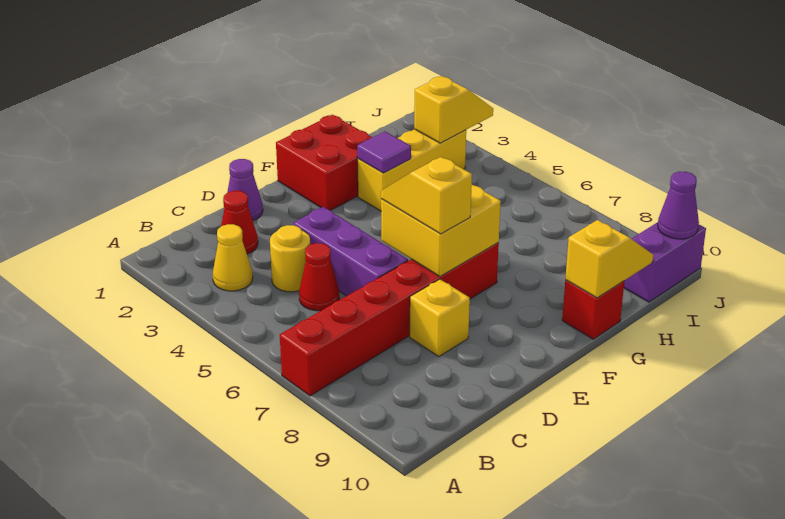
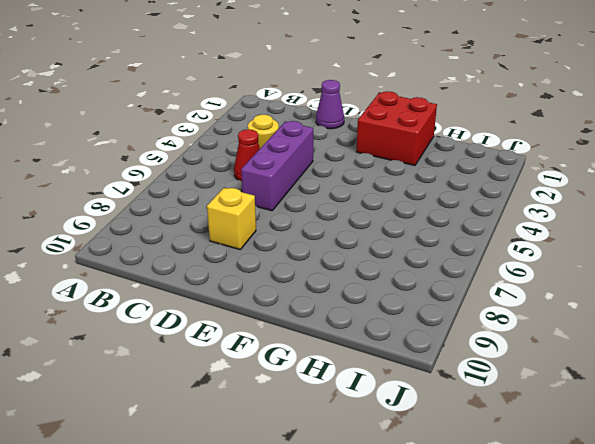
none -> red 1x6 brick [280,243,499,396]
none -> yellow 1x1 cone [213,224,253,291]
none -> red 1x1 cone [221,191,258,254]

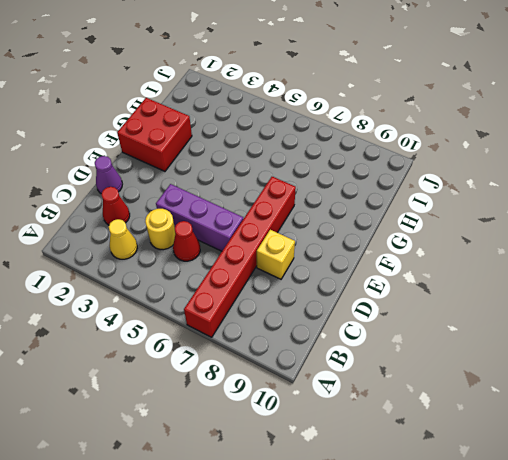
none -> yellow 1x3 brick [358,129,466,211]
none -> red 1x1 brick [562,280,624,339]
none -> purple 1x2 brick [624,222,706,302]

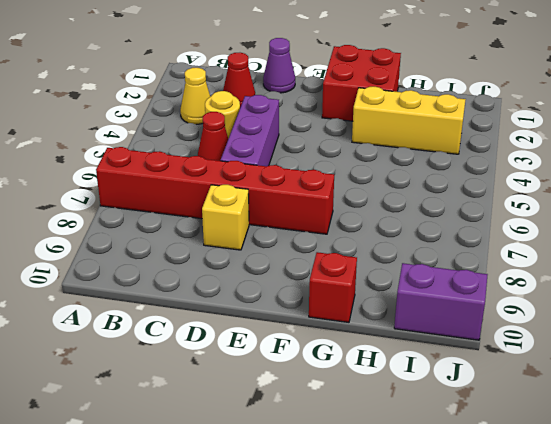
none -> yellow 2x2 brick [381,185,501,277]
none -> purple 1x1 tile [357,131,411,173]
none -> yellow 1x2 slope [565,220,653,298]

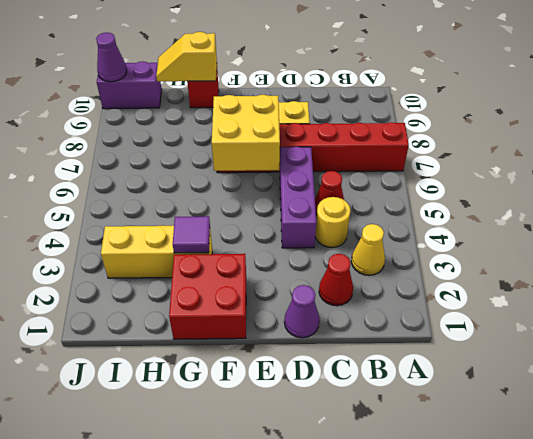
none -> yellow 1x2 slope [414,76,493,143]
none -> yellow 1x2 slope [381,157,472,234]

